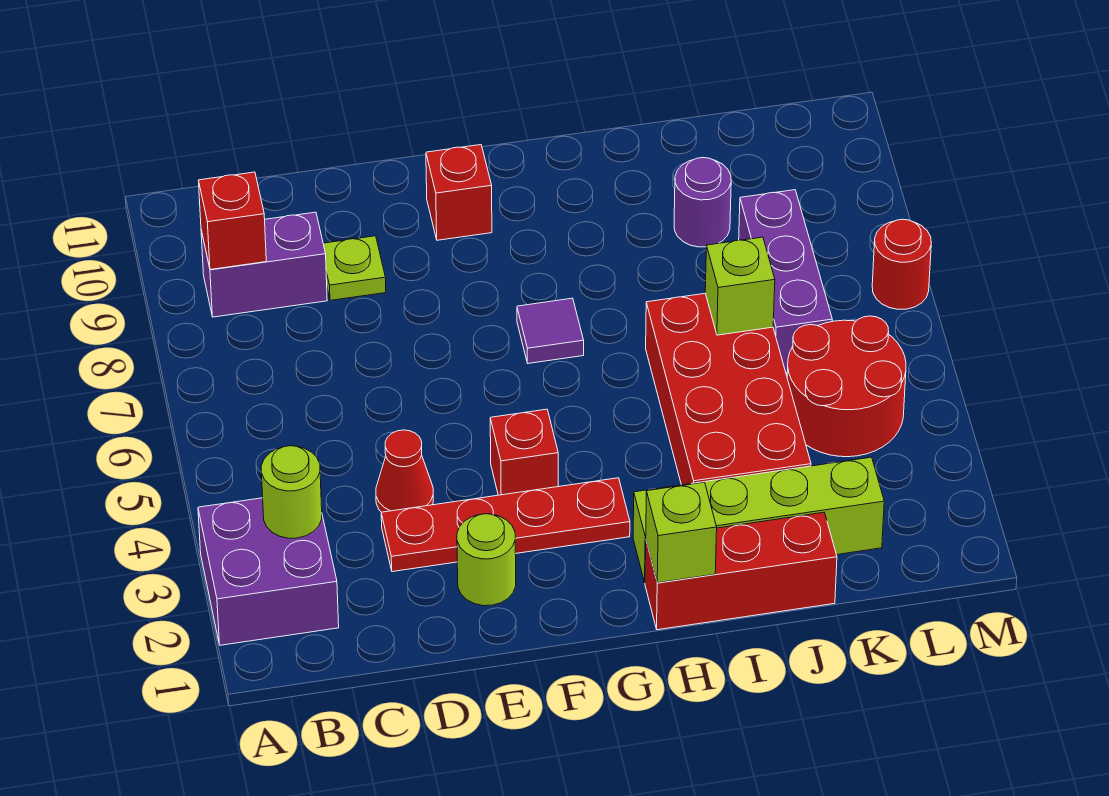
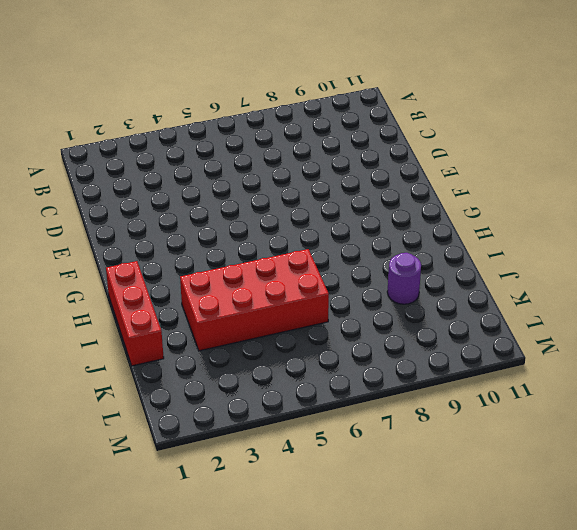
none -> purple 2x2 brick [198,498,339,645]
none -> purple 1x2 brick [201,212,327,317]
none -> red 1x4 plate [381,478,630,572]

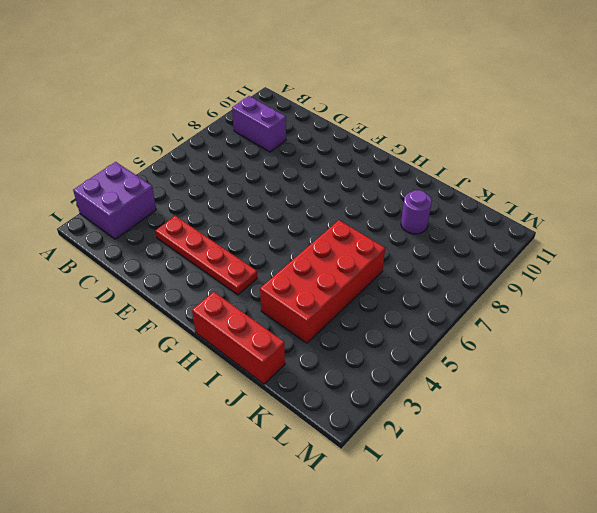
none -> red 1x1 cone [376,430,433,512]
none -> lime 1x1 plate [323,236,386,300]
none -> lime 1x1 round brick [457,514,516,606]

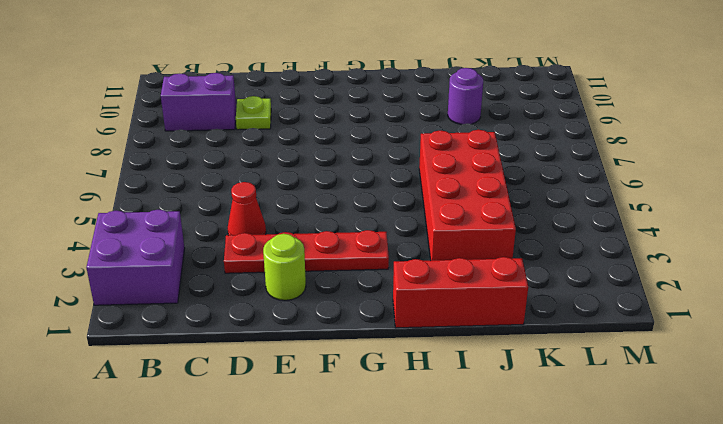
none -> red 1x1 brick [490,409,558,495]
none -> red 1x1 brick [426,145,492,240]
none -> purple 1x1 tile [517,298,584,363]

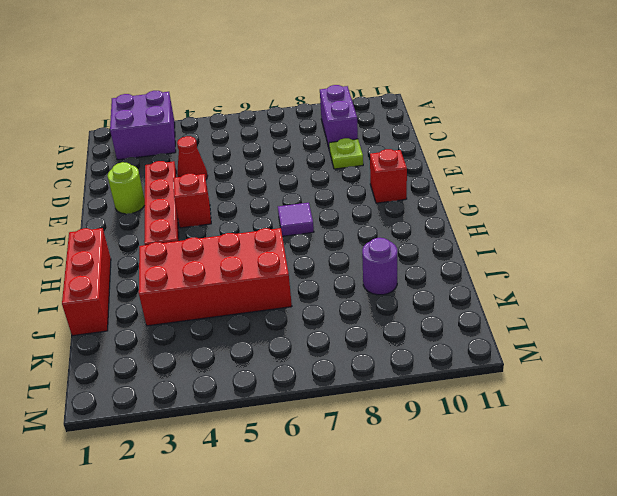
none -> lime 1x4 brick [633,457,884,582]
none -> red 2x2 round brick [787,316,906,457]
none -> purple 1x3 brick [739,190,832,373]

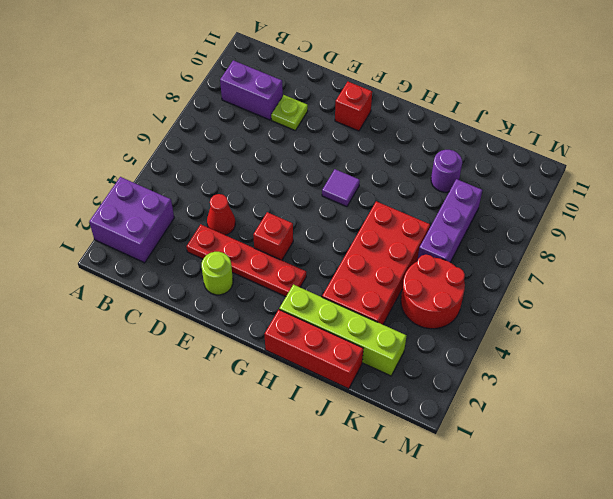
none -> red 1x1 round brick [872,219,931,309]
none -> lime 1x1 round brick [261,446,322,538]
none -> red 1x1 brick [199,172,266,270]

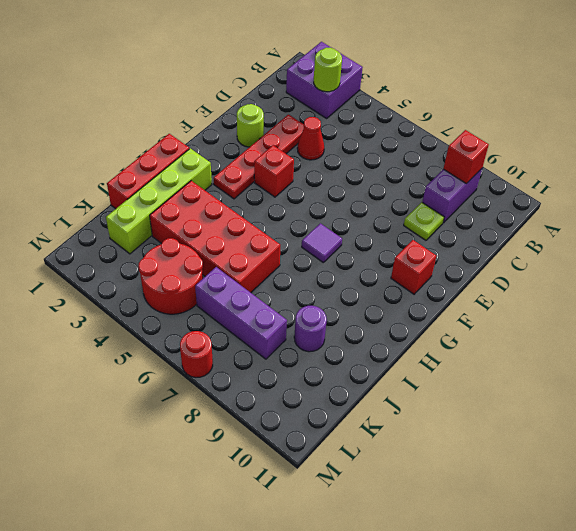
none -> lime 1x1 brick [646,482,717,583]
none -> lime 1x1 brick [705,237,775,335]

